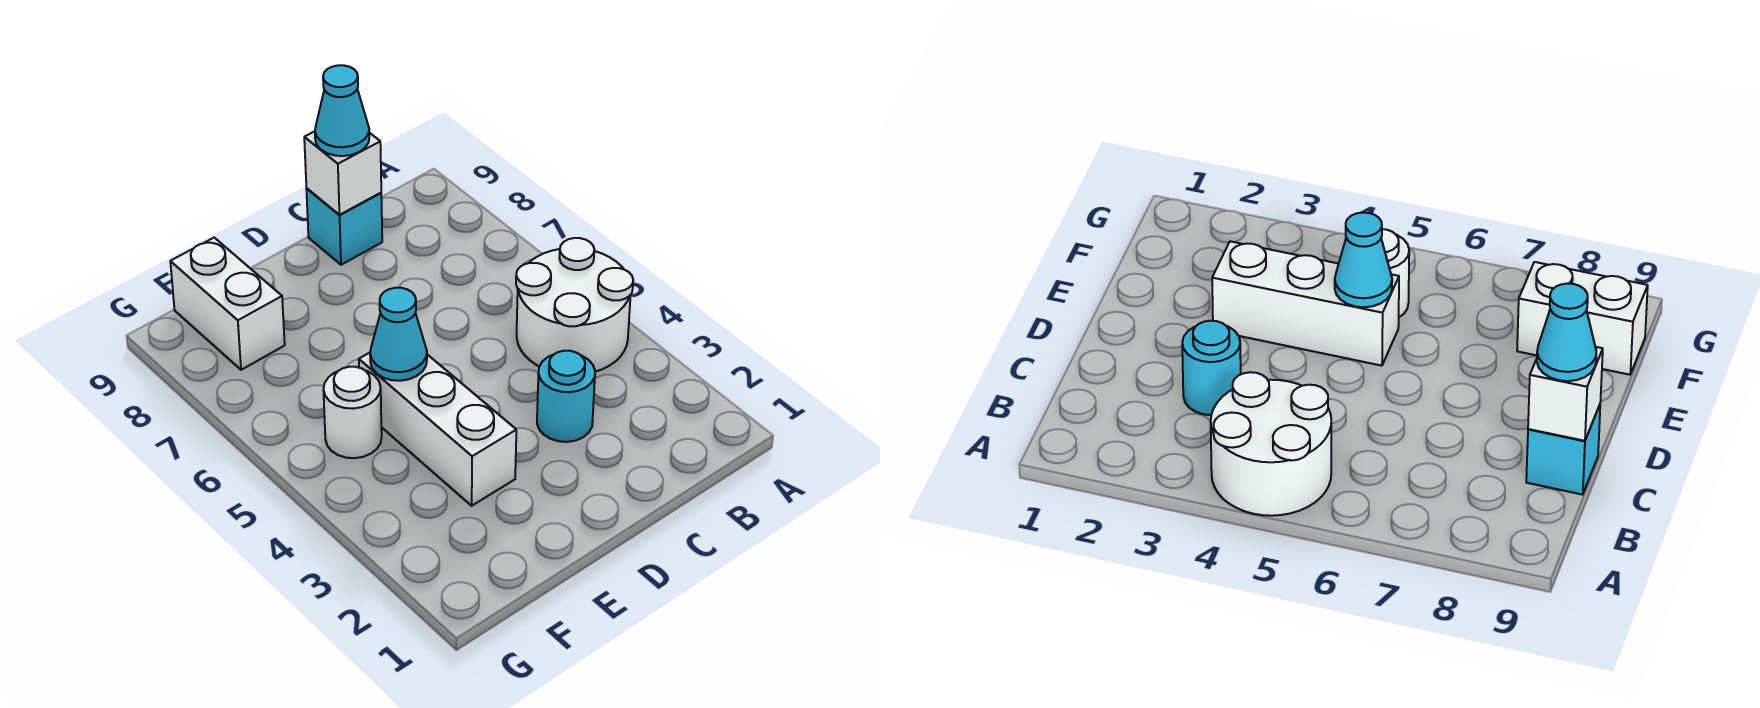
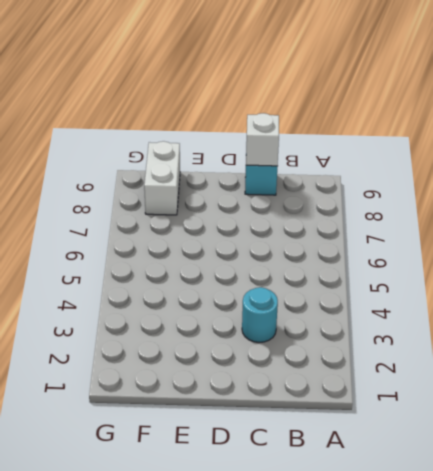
none -> white 2x2 round brick [516,238,633,372]
none -> white 1x3 brick [359,353,516,506]

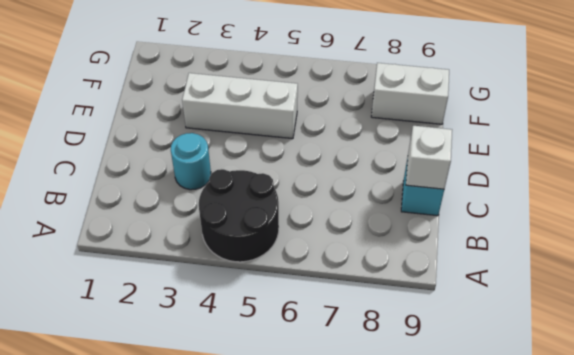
black 2x2 round brick [199,169,279,262] -> white 2x2 round brick [516,238,633,372]
none -> white 1x1 round brick [323,367,382,458]
none -> cyan 1x1 cone [370,288,427,381]

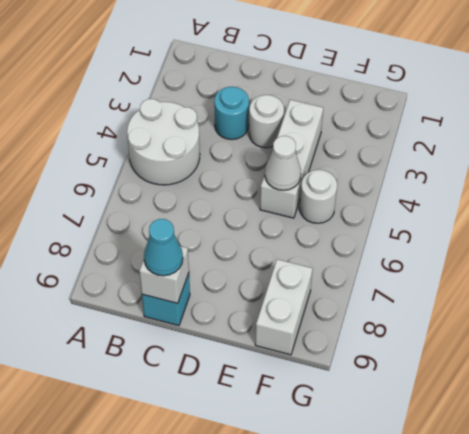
white 1x1 round brick [249,95,284,148] -> none
white 1x1 cone [265,136,301,190] -> cyan 1x1 cone [370,288,427,381]

